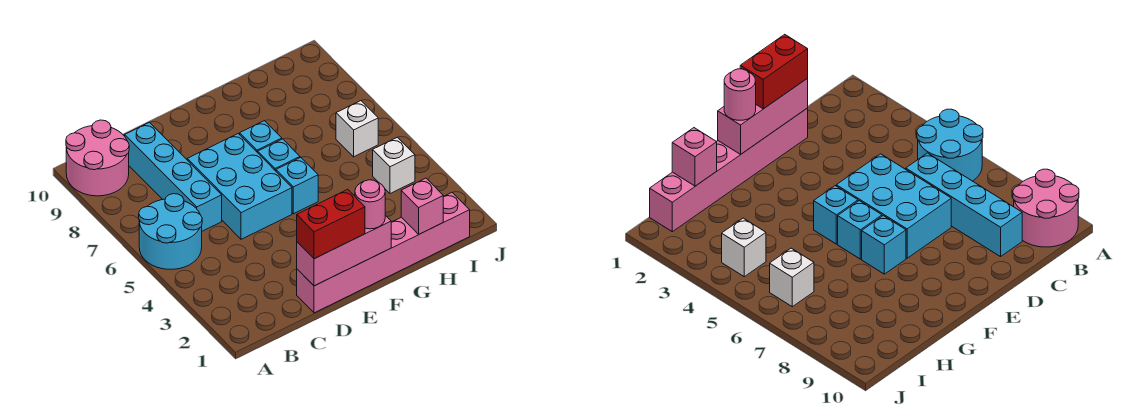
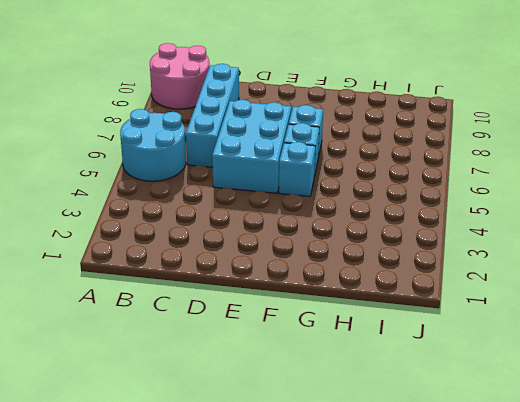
none -> pink 1x6 brick [297,193,470,313]
none -> white 1x1 brick [373,137,415,194]
none -> white 1x1 brick [336,101,378,157]

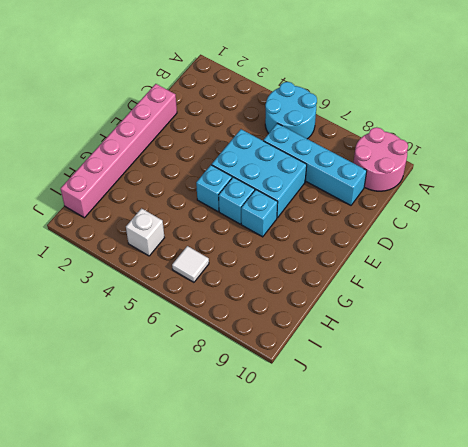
white 1x1 tile [172,246,209,282] -> white 1x1 brick [336,101,378,157]
none -> pink 1x3 brick [297,215,391,286]
none -> pink 1x1 brick [401,178,443,234]
none -> red 1x2 brick [297,189,365,259]

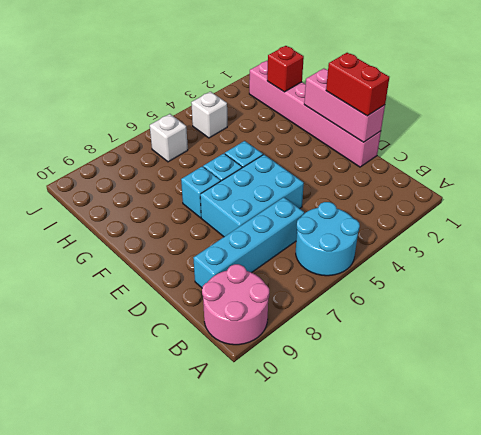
red 1x1 brick [267,46,304,92] -> pink 1x1 brick [401,178,443,234]
none -> pink 1x1 round brick [355,180,385,229]

